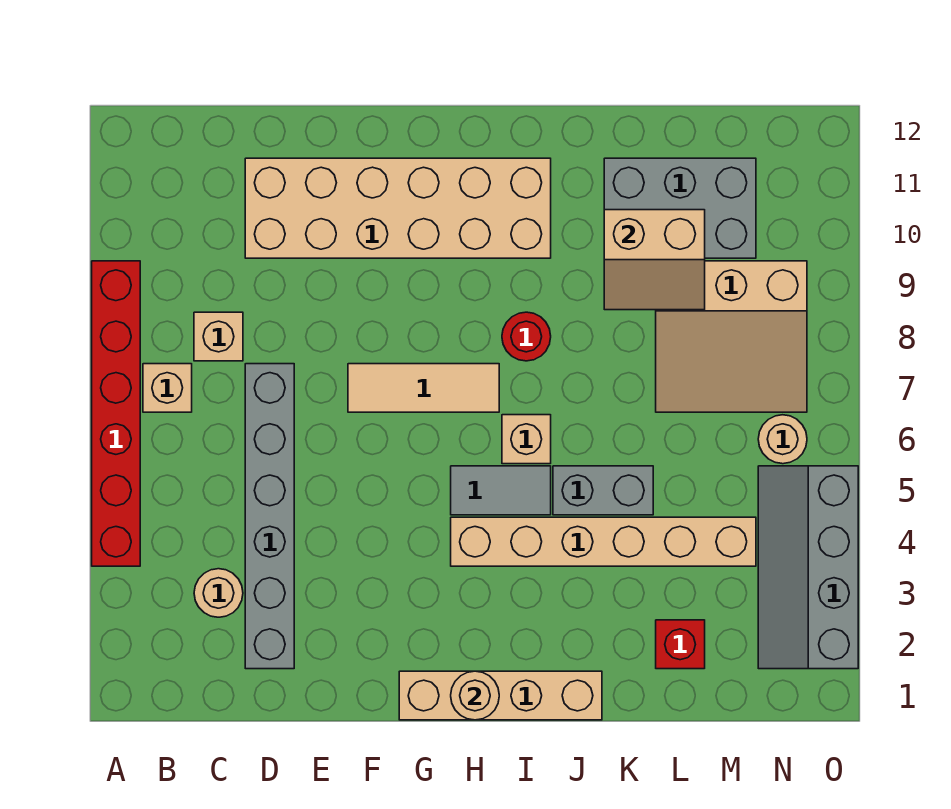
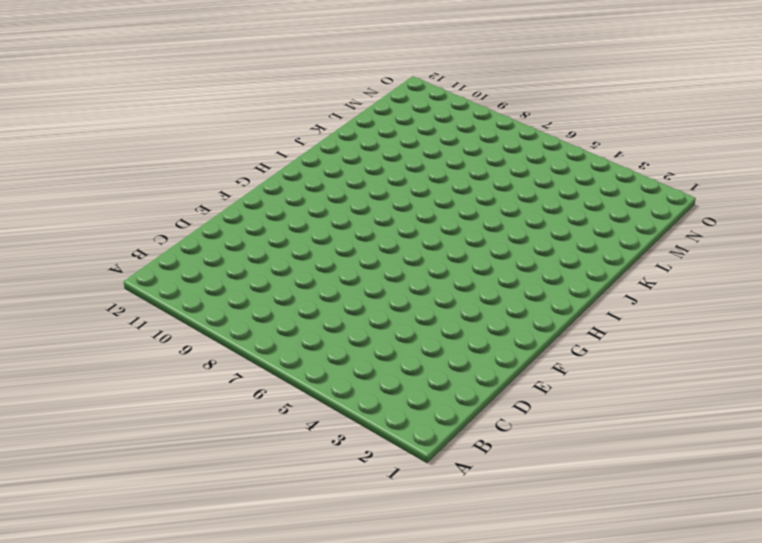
none -> red 1x6 brick [92,261,140,566]
none -> tan 1x1 brick [143,364,192,412]
none -> tan 1x1 round brick [194,569,243,617]

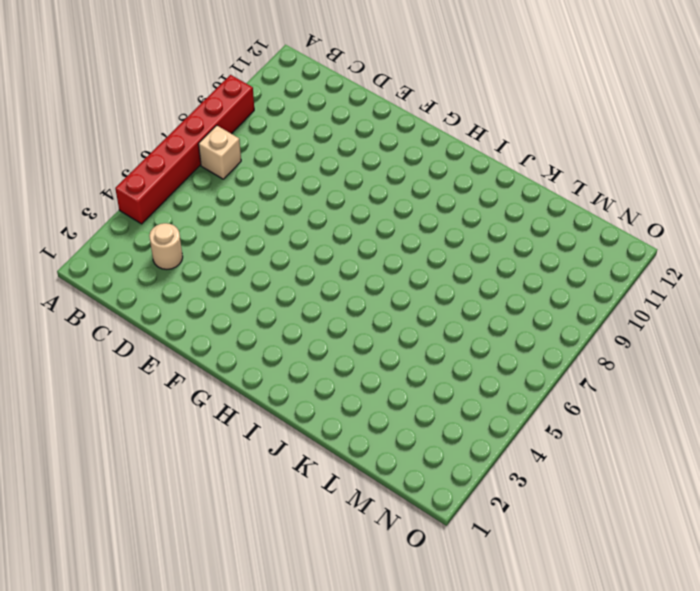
none -> tan 1x1 brick [194,312,243,361]
none -> grey 1x6 brick [245,364,294,669]
none -> tan 2x6 brick [245,158,551,258]

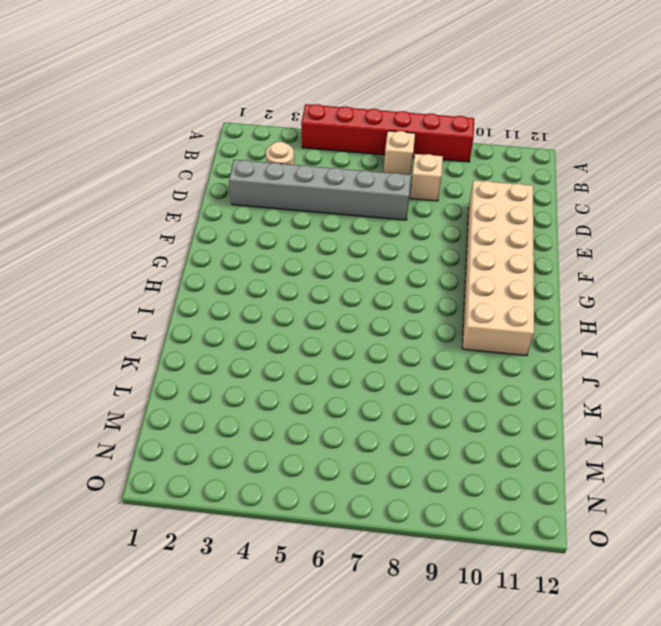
none -> tan 1x3 tile [348,364,499,412]
none -> tan 1x4 brick [399,671,602,720]
none -> tan 1x6 brick [451,517,756,566]

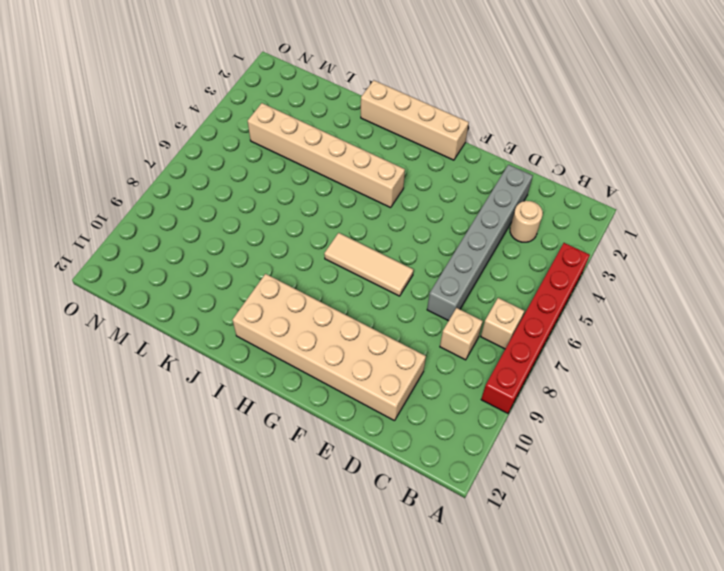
none -> grey 1x2 tile [451,466,551,515]
none -> tan 1x1 brick [502,415,551,464]
none -> red 1x1 round brick [502,312,551,361]

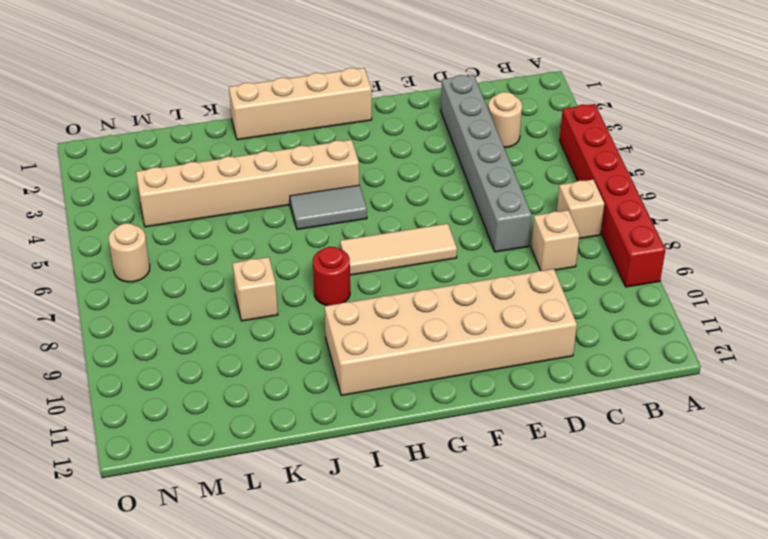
tan 1x1 brick [233,257,278,321] -> tan 1x1 brick moved to [502,415,551,464]
none -> grey 1x2 brick [553,466,653,515]
none -> grey 2x3 brick [604,158,756,258]
none -> red 1x1 brick [656,620,705,669]

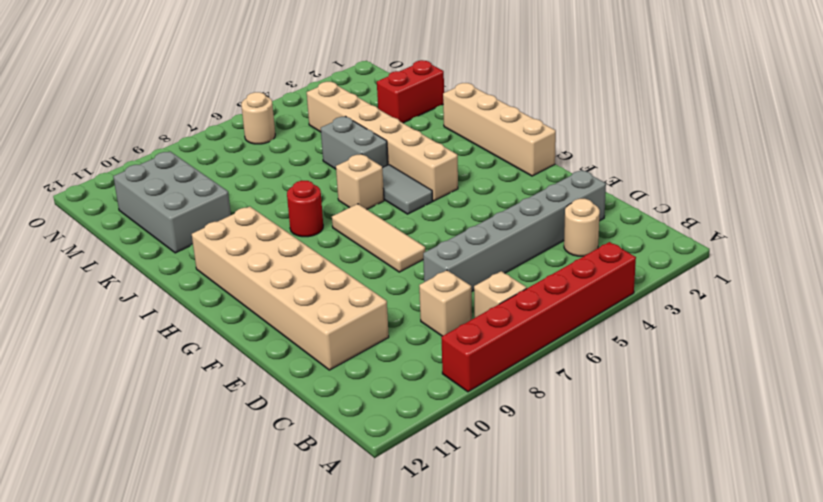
red 1x2 brick [377,60,444,123] -> red 1x1 brick [656,620,705,669]
none -> tan 3x3 slope [656,261,807,412]
none -> grey 2x4 slope [758,466,858,669]
none -> tan 1x1 round brick [451,671,499,720]

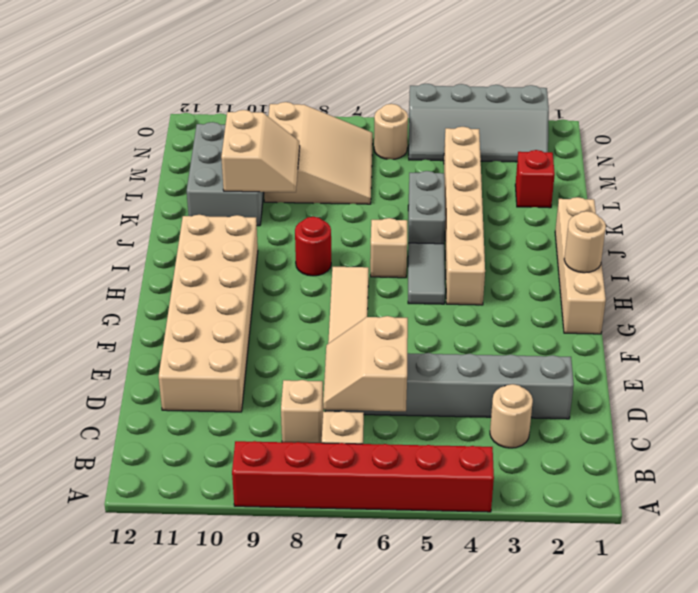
tan 2x2 slope [323,316,408,411] -> none

